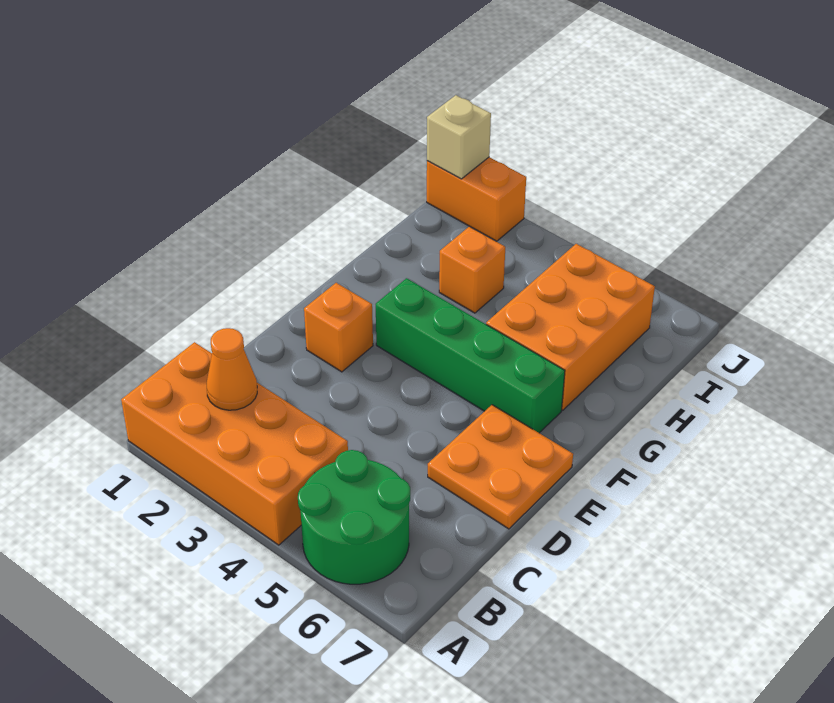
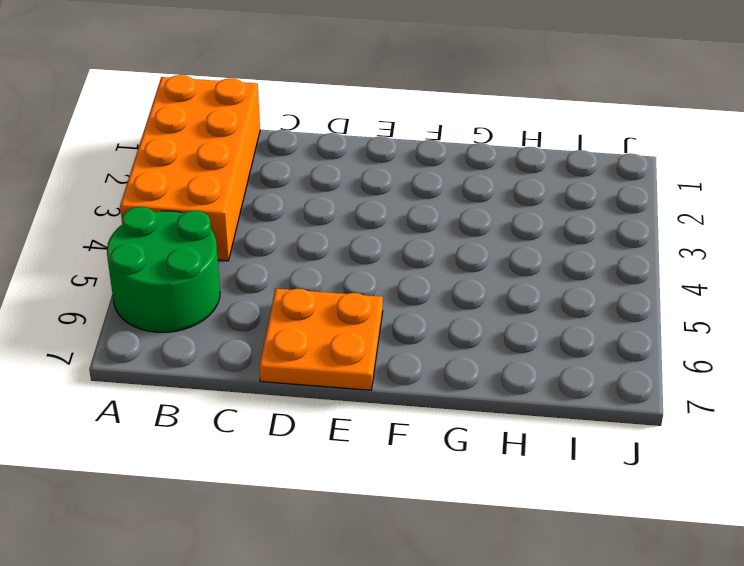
none -> orange 1x1 brick [304,283,373,372]
none -> green 1x4 brick [376,278,565,433]

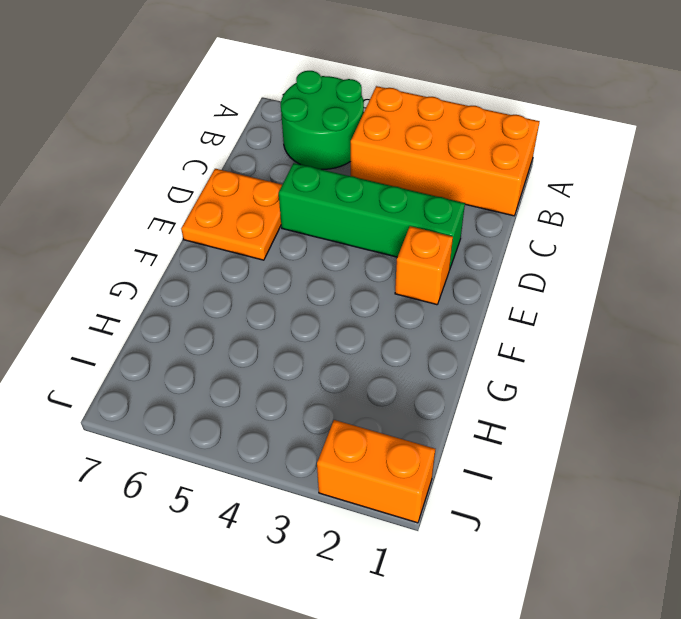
green 1x4 brick [279,163,465,270] -> green 1x4 brick moved to [376,278,565,433]
none -> orange 2x3 brick [486,244,655,410]
none -> orange 1x1 brick [439,227,505,313]

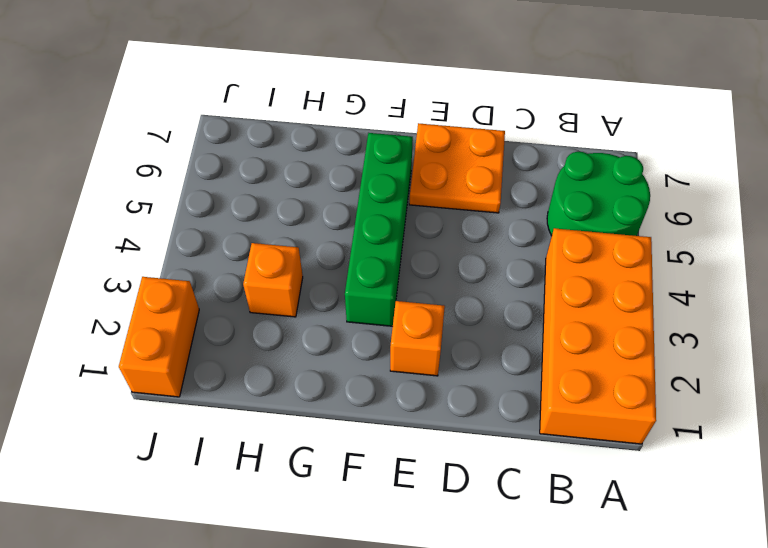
none -> orange 2x3 brick [486,244,655,410]
none -> orange 1x1 cone [207,328,257,410]

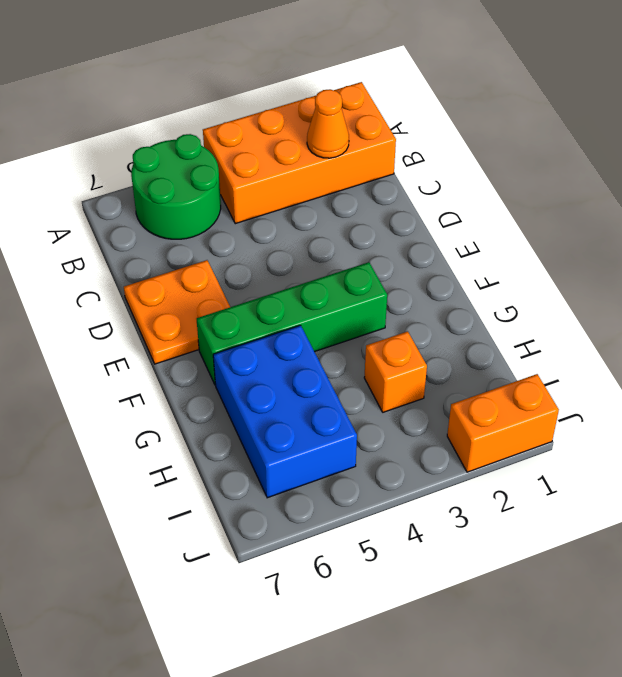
blue 2x3 brick [213,325,357,498] -> orange 2x3 brick [486,244,655,410]
none -> orange 1x1 brick [304,283,373,372]
none -> tan 1x1 brick [427,95,491,179]

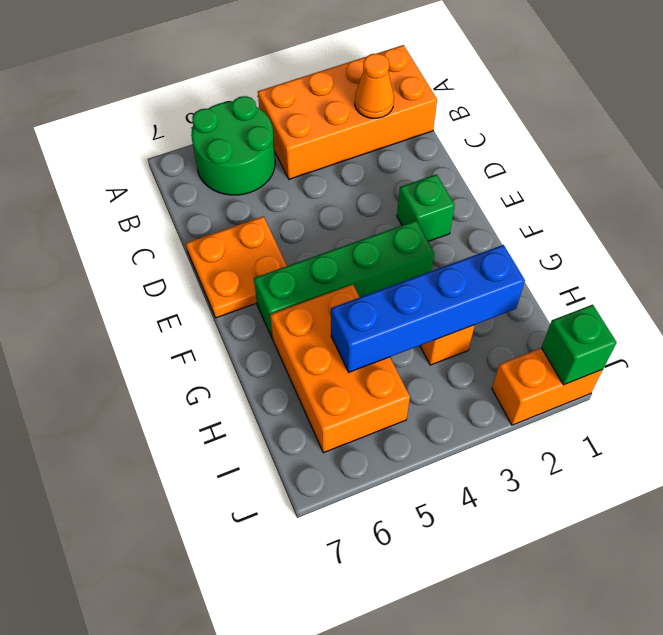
green 1x1 brick [397,174,455,241] -> orange 1x1 brick [304,283,373,372]
blue 1x4 brick [331,245,525,372] -> none
green 1x1 brick [541,305,617,385] -> tan 1x1 brick [427,95,491,179]

